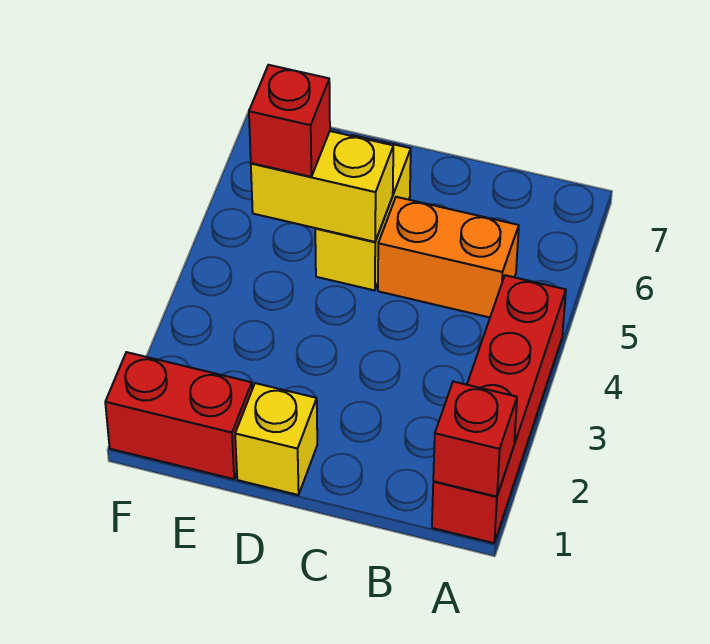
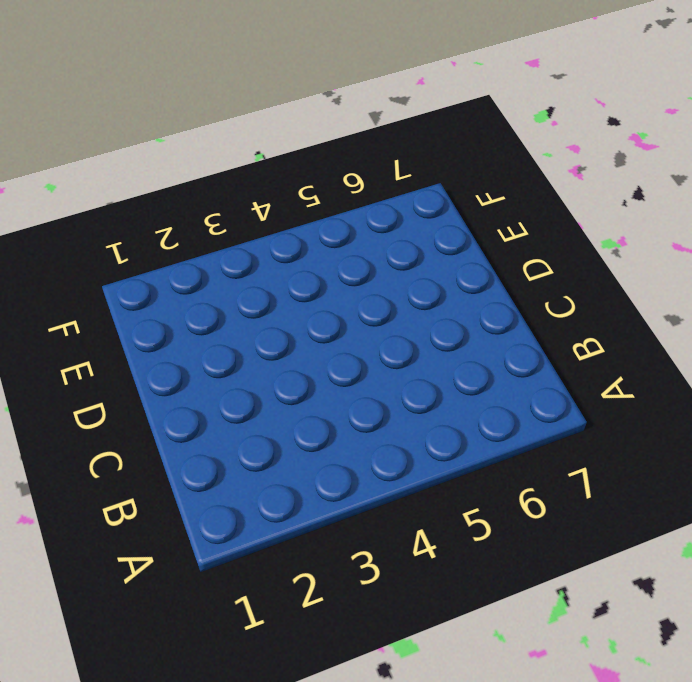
none -> red 1x4 brick [432,275,566,543]
none -> orange 1x2 brick [378,197,519,317]

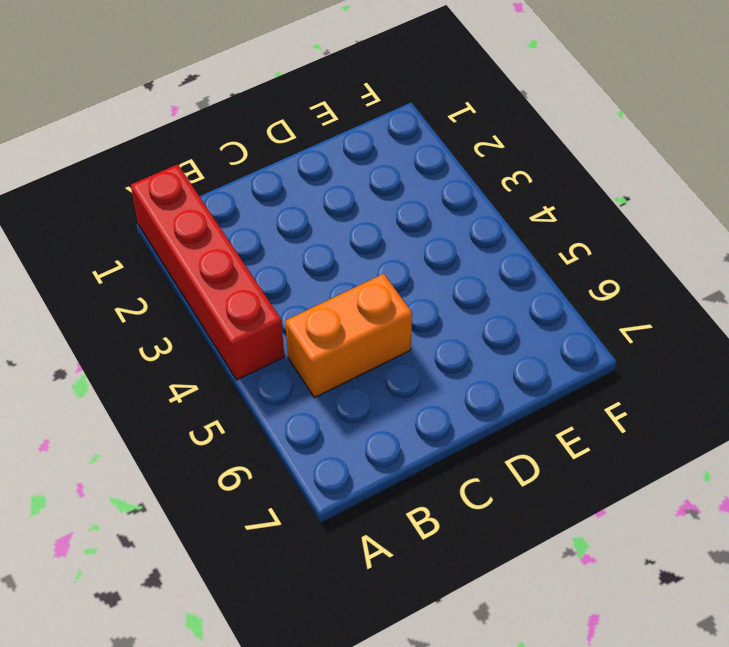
none -> yellow 1x1 brick [235,383,317,495]
none -> yellow 1x2 brick [315,135,411,290]

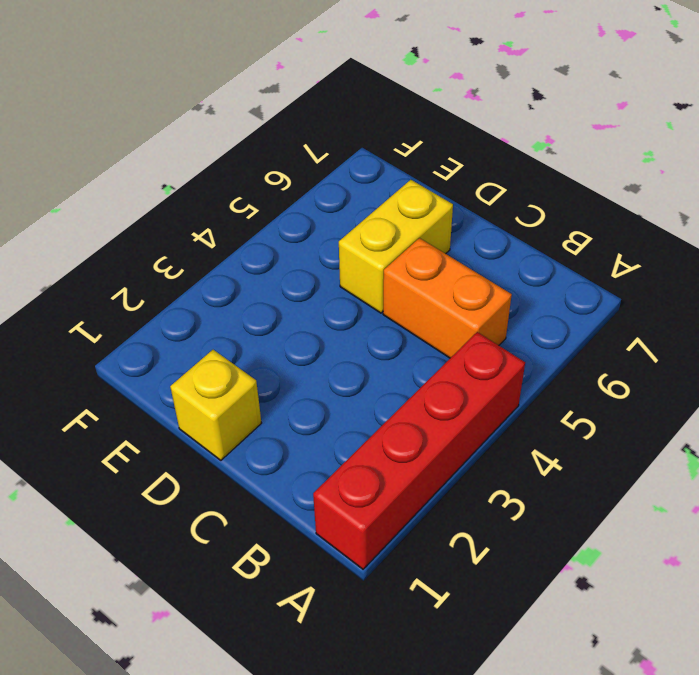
none -> red 1x2 brick [105,352,252,479]
none -> red 1x1 brick [433,382,517,497]

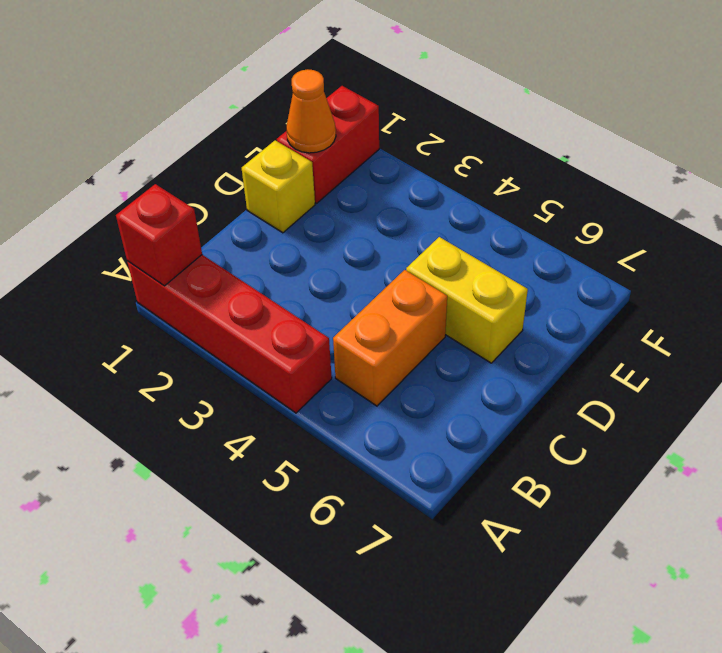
orange 1x1 cone [286,69,336,153] -> none
none -> yellow 1x2 brick [251,131,393,242]
none -> red 1x1 brick [249,65,330,177]

